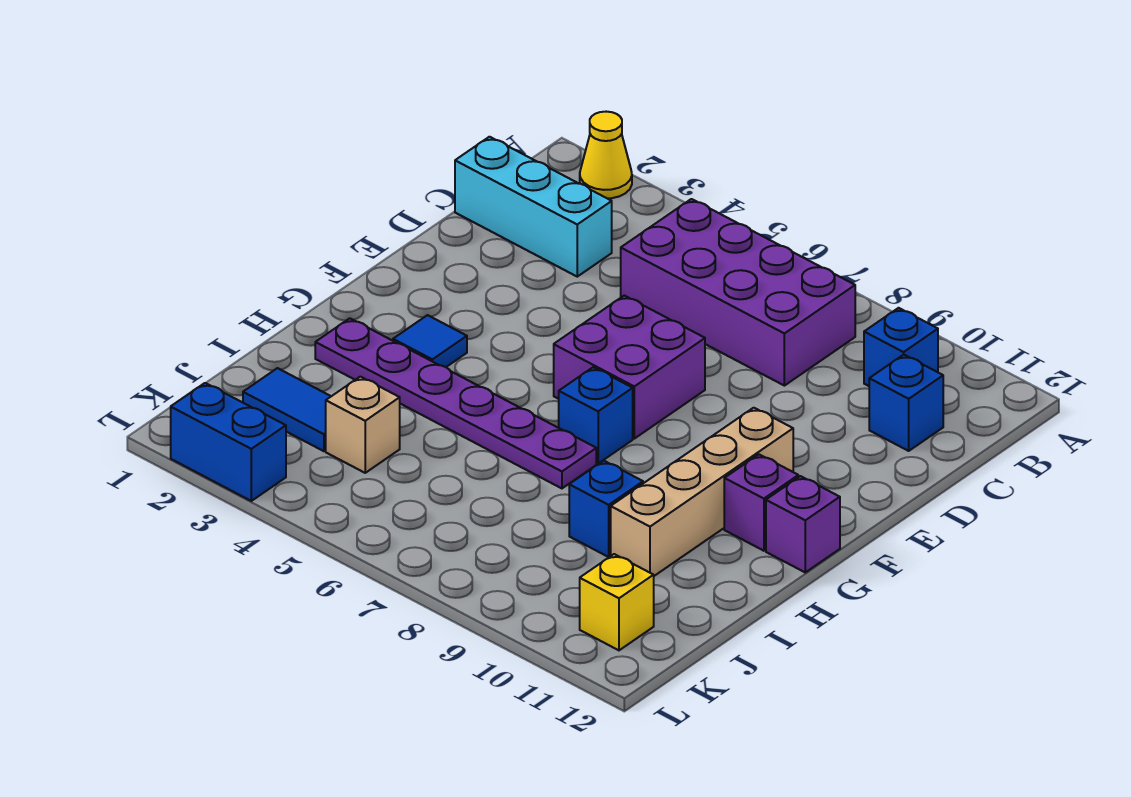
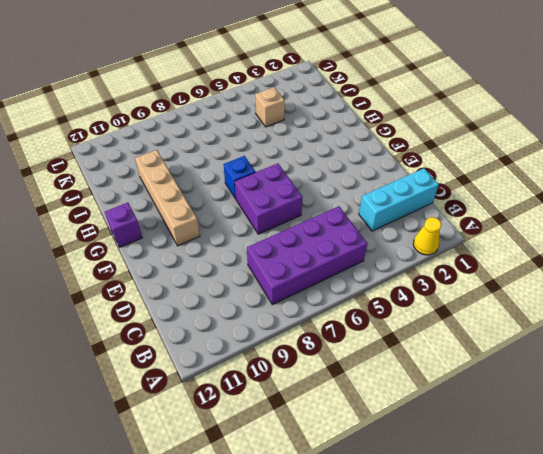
none -> blue 1x1 brick [864,308,938,386]
none -> blue 1x1 brick [869,355,943,451]
none -> blue 1x1 tile [393,315,467,367]

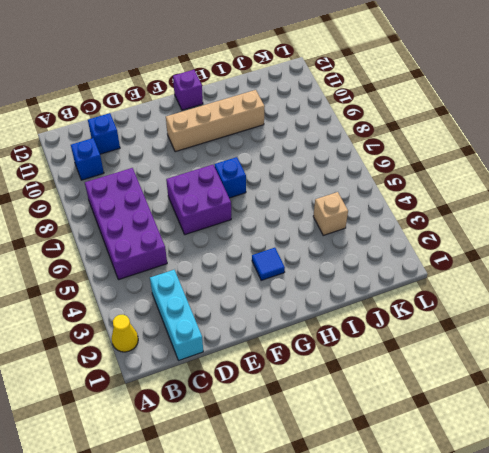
none -> purple 1x1 brick [724,454,798,551]
none -> purple 1x6 plate [315,318,596,488]
none -> blue 1x1 brick [569,461,643,557]

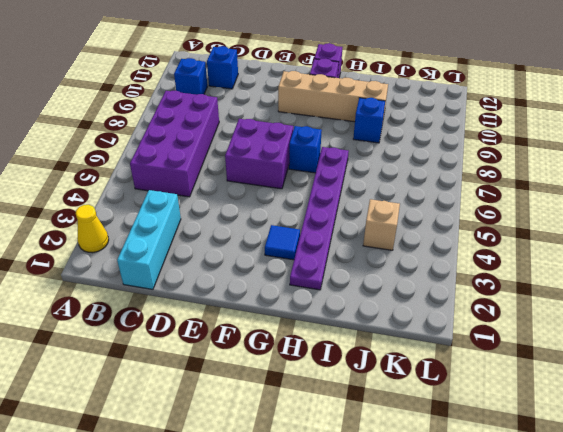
none -> blue 1x2 tile [243,368,331,451]
none -> yellow 1x1 brick [580,554,654,650]
none -> blue 1x2 brick [171,383,286,501]

